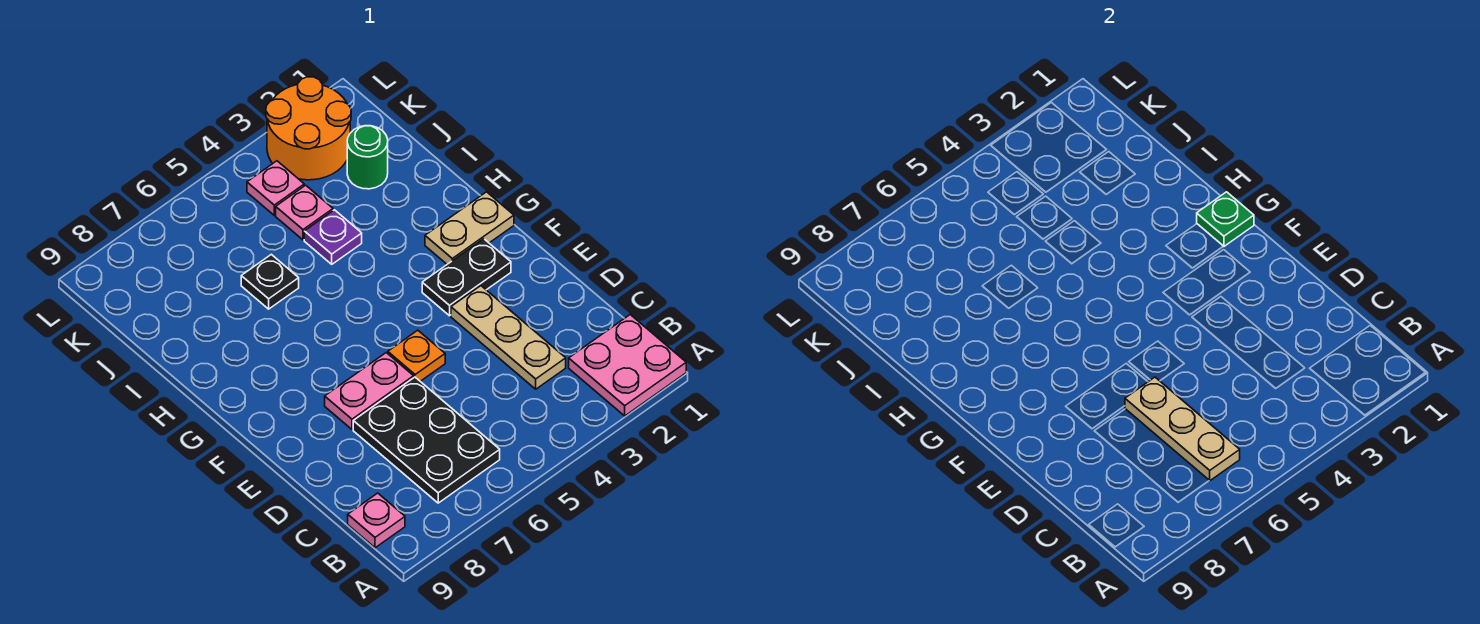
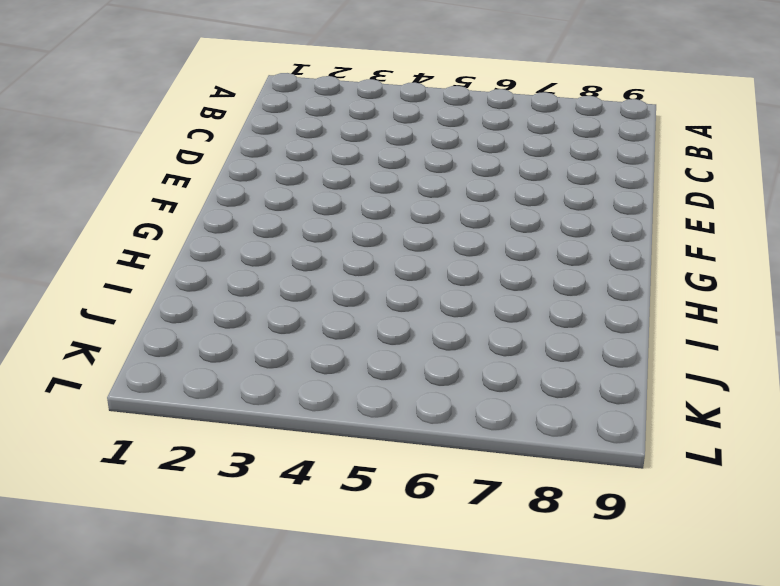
none -> pink 2x2 plate [569,315,686,416]
none -> black 2x3 plate [353,377,500,503]
none -> pink 1x1 plate [348,493,405,548]

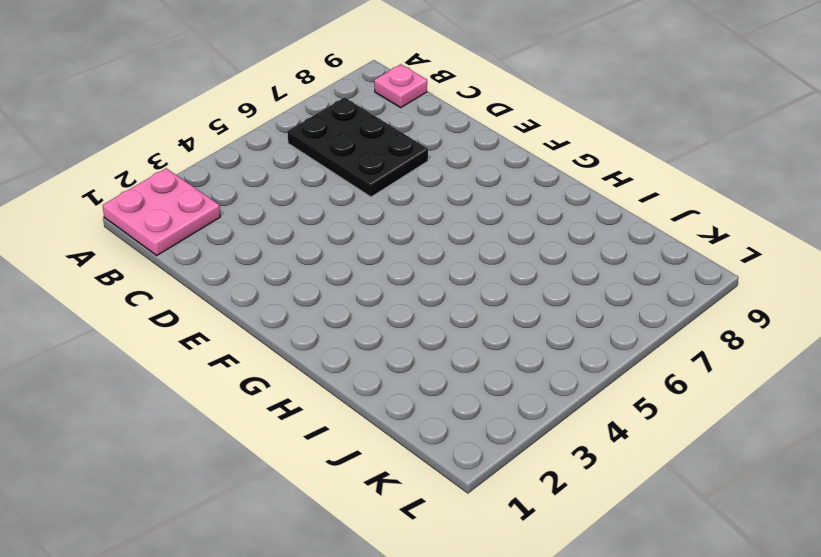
none -> tan 1x3 plate [451,286,566,389]
none -> orange 1x1 plate [388,330,445,381]
none -> pink 1x2 plate [325,353,414,429]

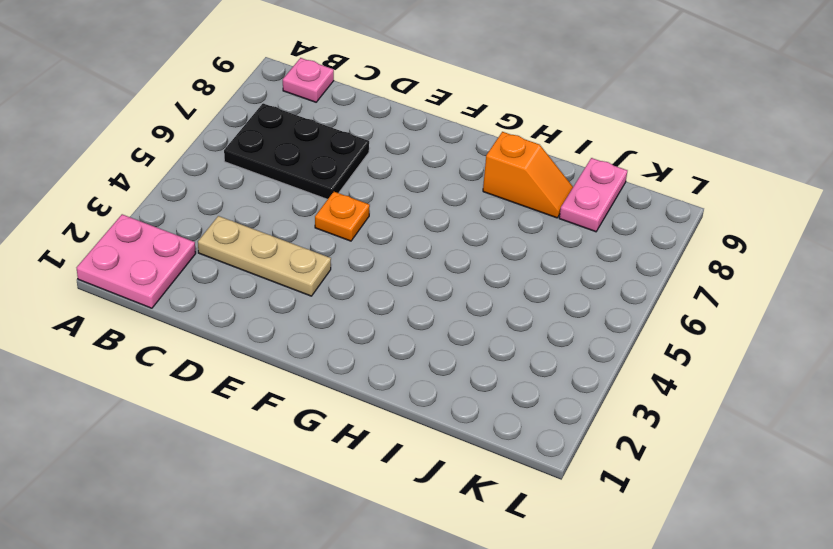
orange 1x2 slope [483,132,573,218] -> none
pink 1x2 plate [559,158,627,232] -> pink 1x2 plate moved to [325,353,414,429]
none -> black 1x2 plate [422,239,511,316]
none -> tan 1x2 plate [425,192,514,264]
none -> purple 1x1 plate [304,210,362,264]

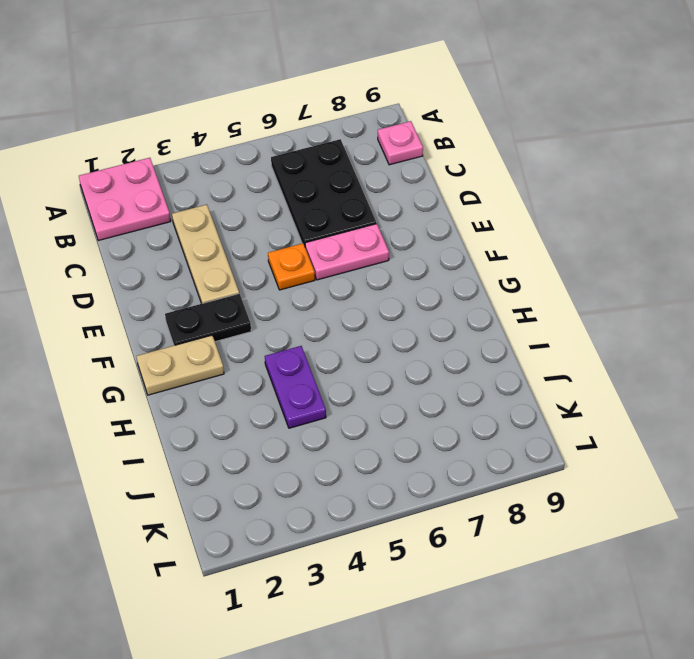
purple 1x2 plate [265,346,326,428] -> purple 1x1 plate [304,210,362,264]
none -> black 1x1 plate [241,254,299,309]
none -> green 1x1 round brick [347,126,388,189]
none -> pink 1x1 plate [276,185,333,240]

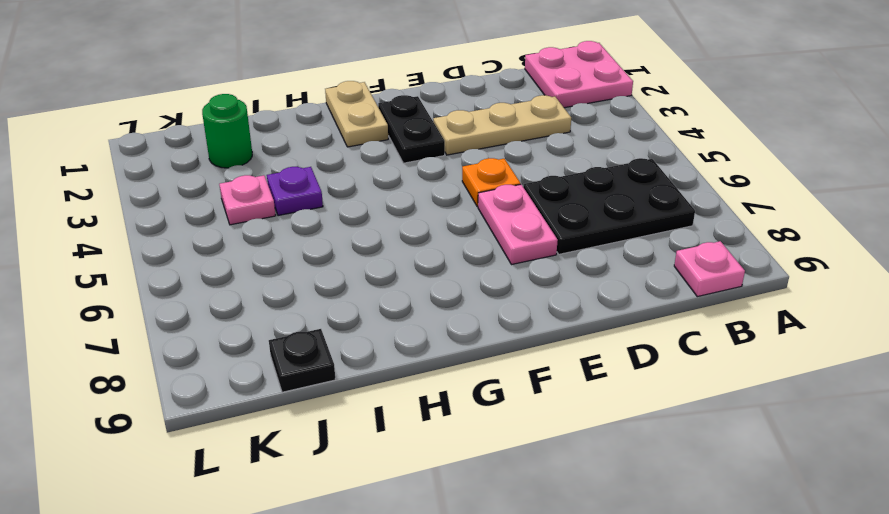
black 1x1 plate [269,329,335,392] -> black 1x1 plate moved to [241,254,299,309]
none -> orange 2x2 round brick [266,77,351,180]
none -> pink 1x1 plate [247,161,304,215]
none -> tan 1x3 plate [1125,377,1240,481]

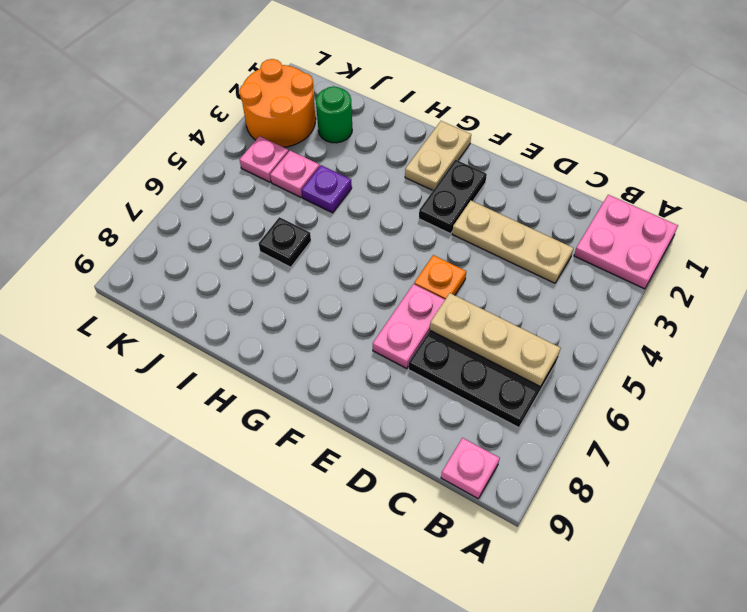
none -> green 1x1 plate [1197,192,1254,246]

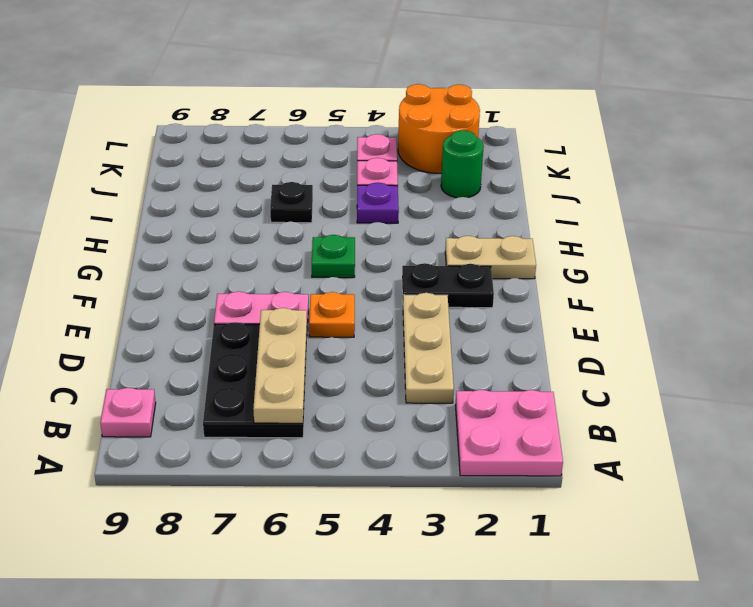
green 1x1 plate [312,235,355,278] -> green 1x1 plate moved to [1197,192,1254,246]

